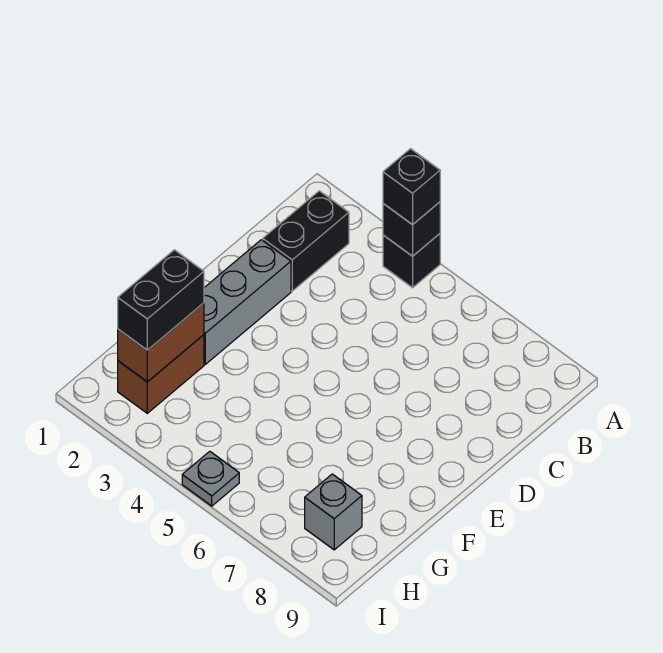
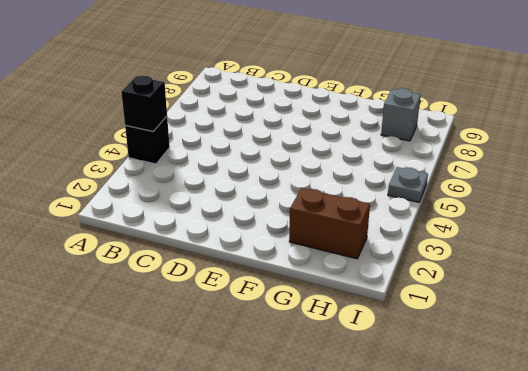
none -> black 1x2 brick [263,191,349,291]
none -> grey 1x3 brick [204,240,291,364]

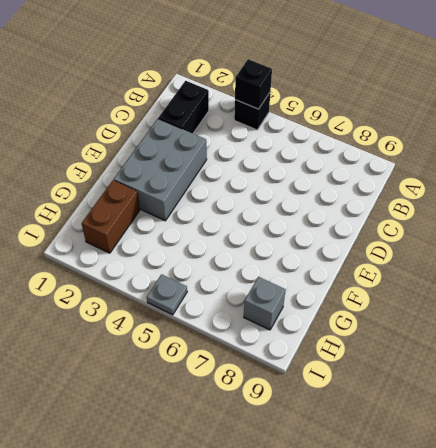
grey 2x3 brick [114,119,207,221] -> grey 1x3 brick [204,240,291,364]
none -> brown 1x2 brick [118,303,204,382]
none -> black 1x1 brick [383,149,440,225]

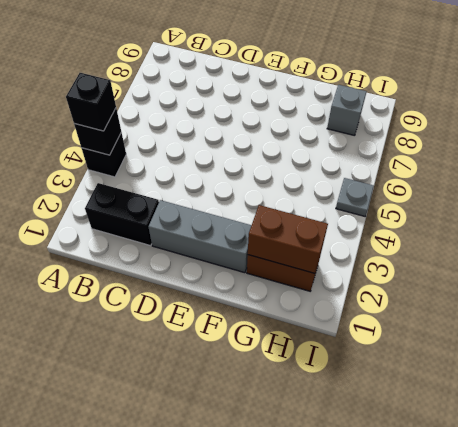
none -> black 1x2 brick [118,250,204,350]

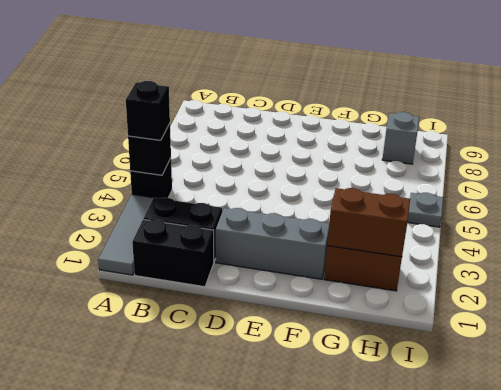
grey 1x3 tile [98,194,153,275] -> none
black 1x2 brick [132,219,214,287] -> black 1x2 brick moved to [118,250,204,350]

